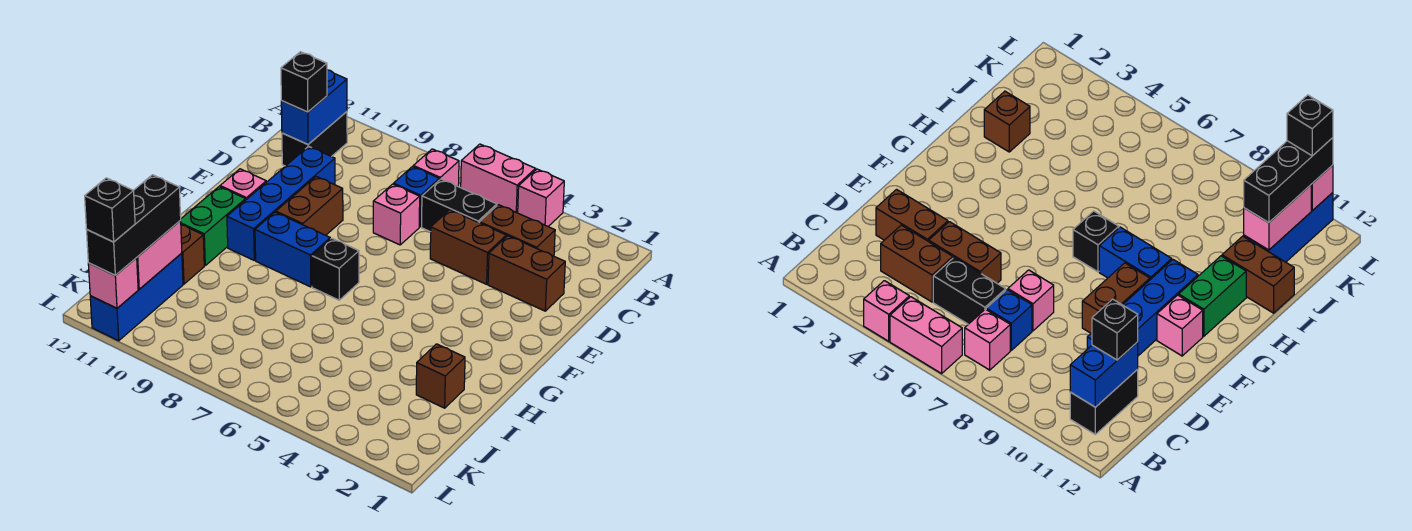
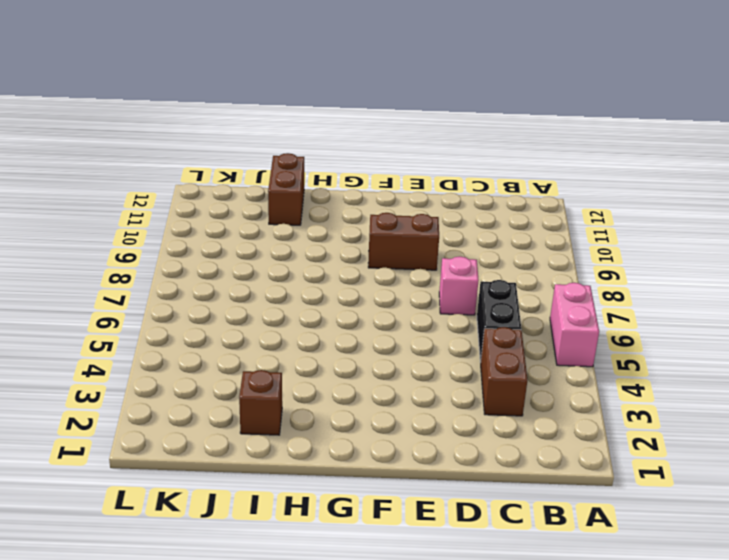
none -> pink 1x1 brick [518,169,564,226]
none -> pink 1x1 brick [413,149,459,186]
none -> black 1x2 brick [282,112,347,166]

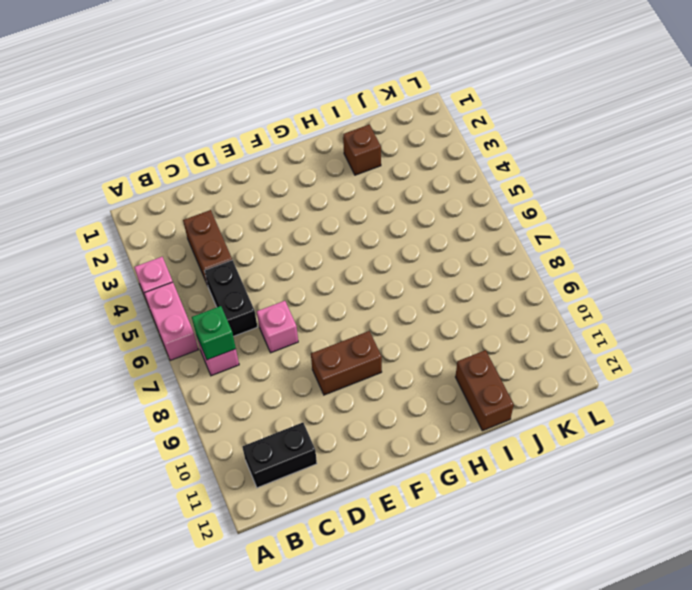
green 1x1 brick [192,306,236,360] -> none
none -> blue 1x1 brick [394,167,439,227]
none -> brown 1x2 brick [488,236,565,311]
none -> brown 1x2 brick [430,210,506,284]

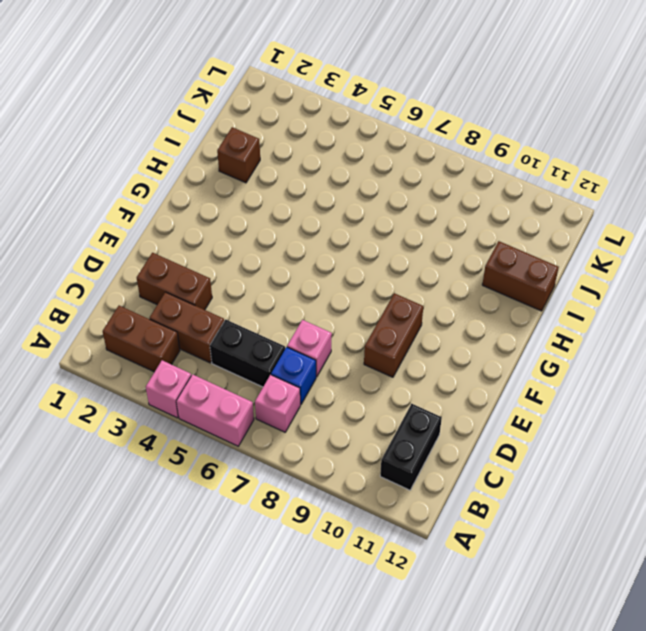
brown 1x2 brick [103,306,180,372] -> brown 1x2 brick moved to [430,210,506,284]
none -> blue 1x4 brick [227,146,335,260]
none -> pink 1x1 brick [220,169,266,200]
none -> black 1x1 brick [312,238,359,300]

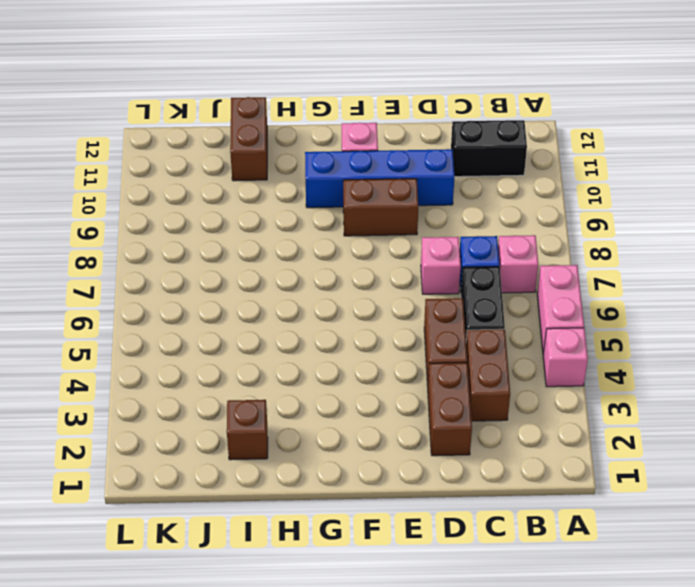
none -> black 1x1 brick [312,238,359,300]
none -> blue 1x2 brick [255,212,330,287]
none -> green 1x2 brick [180,187,246,265]

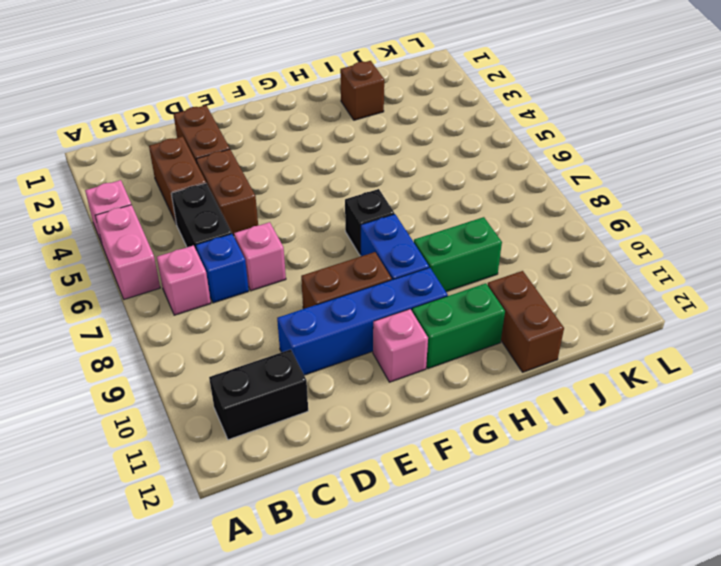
green 1x2 brick [414,217,502,292] -> none
none -> blue 1x3 brick [90,253,183,341]
none -> blue 1x2 brick [281,70,347,144]
none -> pink 1x2 brick [137,221,182,289]

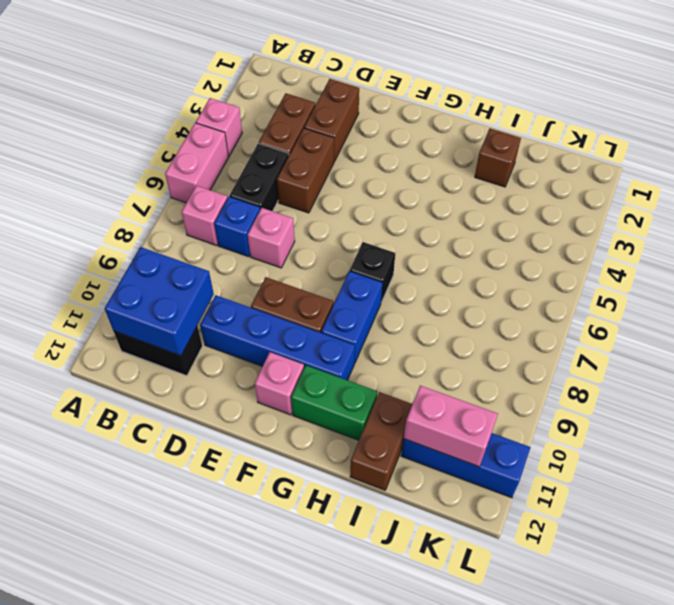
blue 2x2 brick [105,247,214,356] -> blue 1x2 brick [281,70,347,144]
none -> pink 1x1 brick [88,258,138,308]
none -> black 1x1 brick [281,52,327,112]
none -> black 1x3 brick [87,175,181,275]

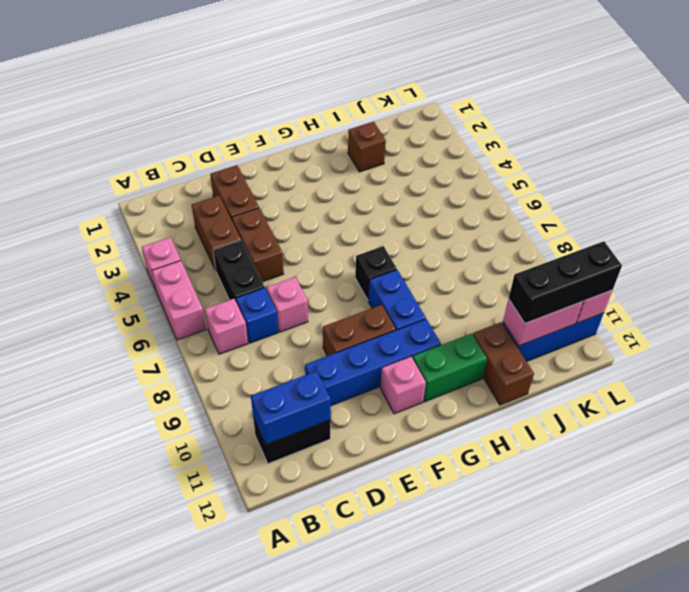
none -> black 1x1 brick [281,52,327,112]
none -> black 1x1 brick [85,178,135,242]

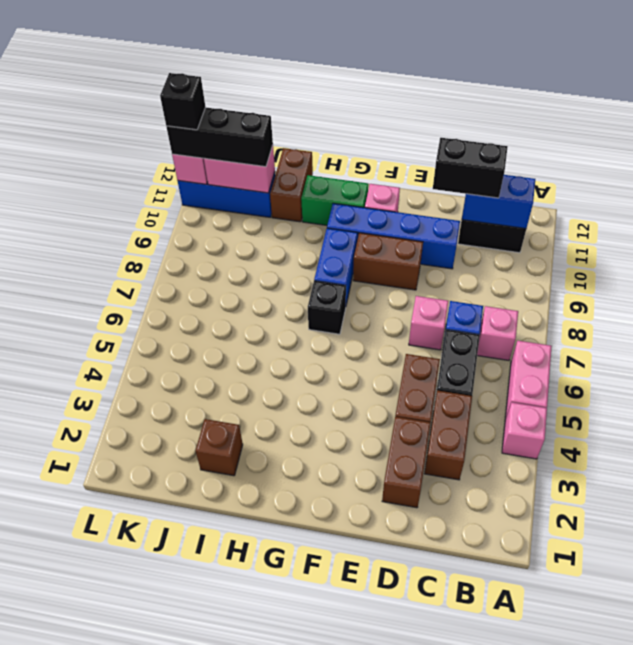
black 1x2 brick [433,138,508,198] -> black 1x1 brick [281,52,327,112]

